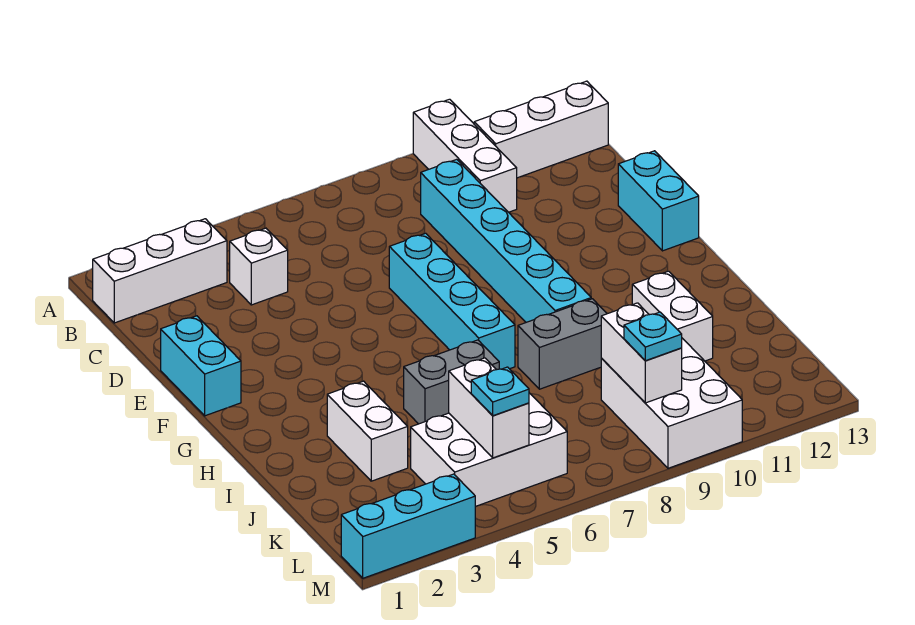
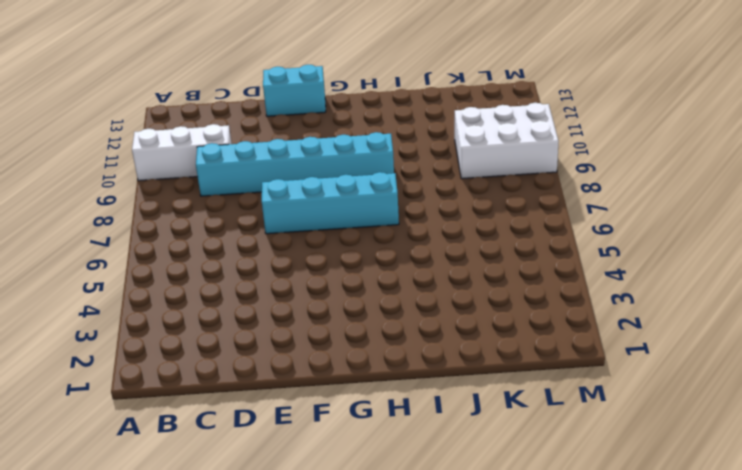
none -> white 1x3 brick [93,219,227,323]
none -> white 1x3 brick [474,81,608,178]
none -> white 1x1 brick [230,228,288,305]

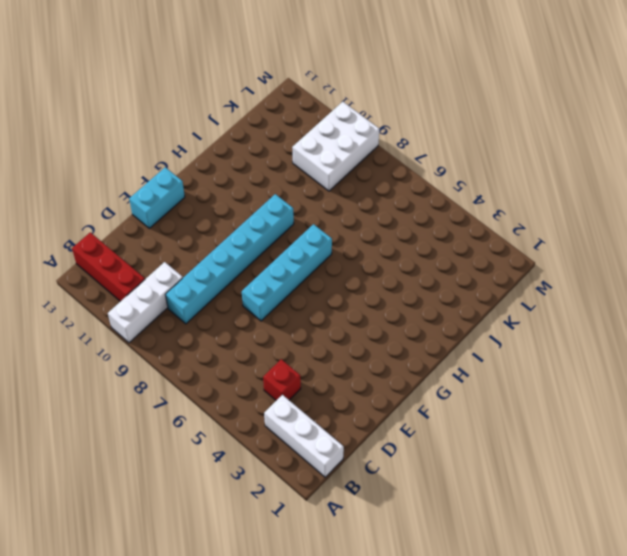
red 1x3 brick [72,232,145,301] -> white 1x3 brick [474,81,608,178]
red 1x1 brick [263,359,301,400] -> white 1x1 brick [230,228,288,305]
none -> cyan 1x2 brick [161,316,241,416]
none -> white 1x2 brick [327,381,408,481]
none -> grey 1x2 brick [404,340,499,424]

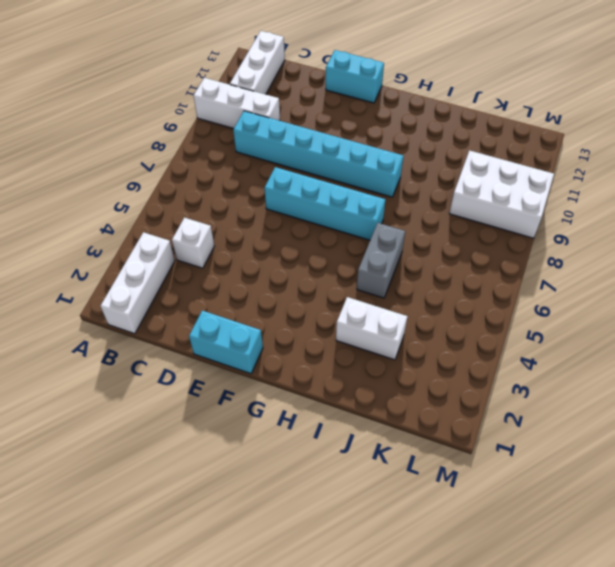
none -> grey 1x2 brick [518,299,607,389]
none -> white 1x2 brick [632,271,713,361]
none -> white 2x3 brick [411,393,567,507]

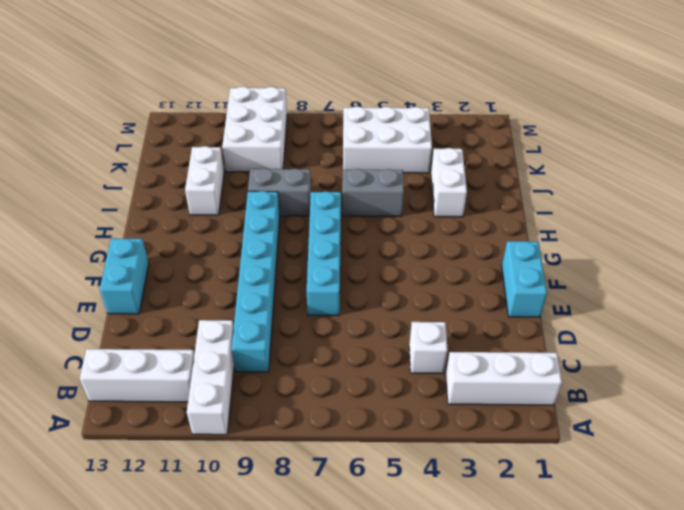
none -> cyan 1x3 brick [341,474,475,578]
none -> white 1x2 brick [449,358,529,458]
none -> white 1x2 brick [601,303,682,403]

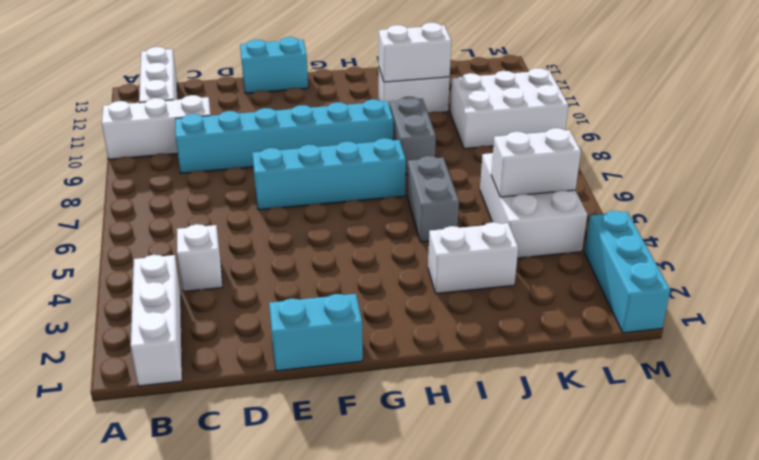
white 1x2 brick [379,23,451,82] -> white 1x2 brick moved to [601,303,682,403]
none -> cyan 1x1 plate [471,367,529,416]
none -> cyan 1x1 plate [624,312,682,361]

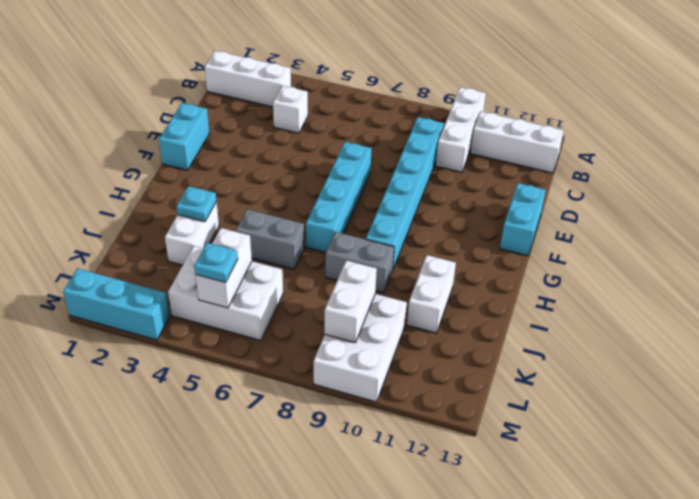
cyan 1x1 plate [176,186,216,222] -> cyan 1x1 plate moved to [624,312,682,361]

